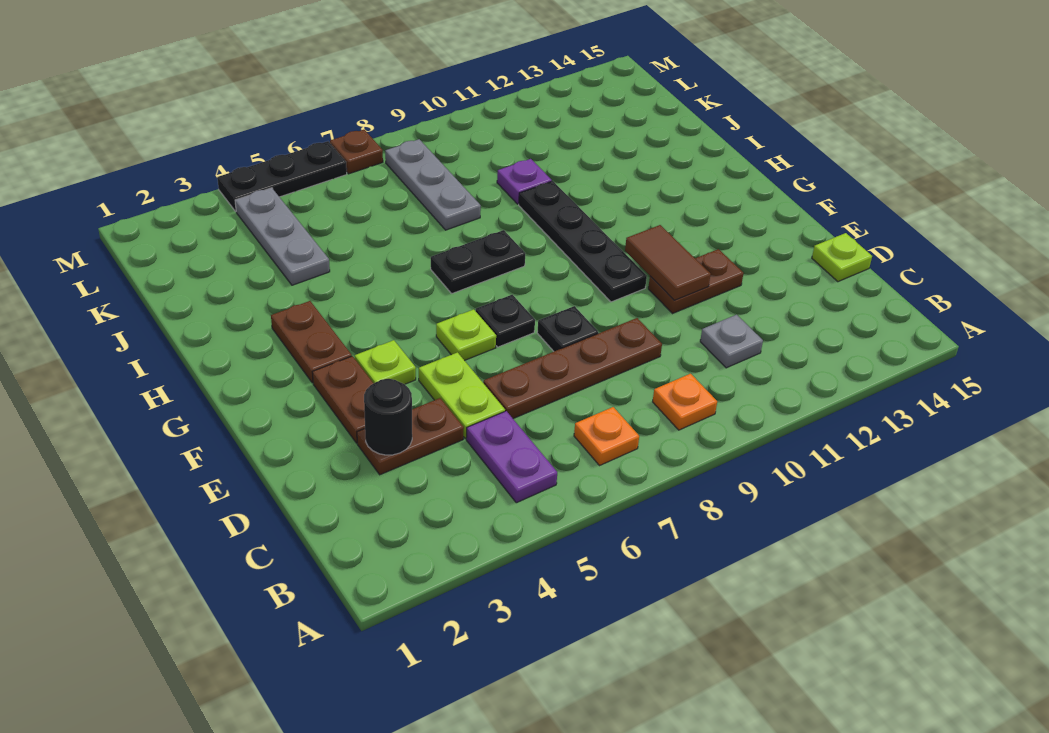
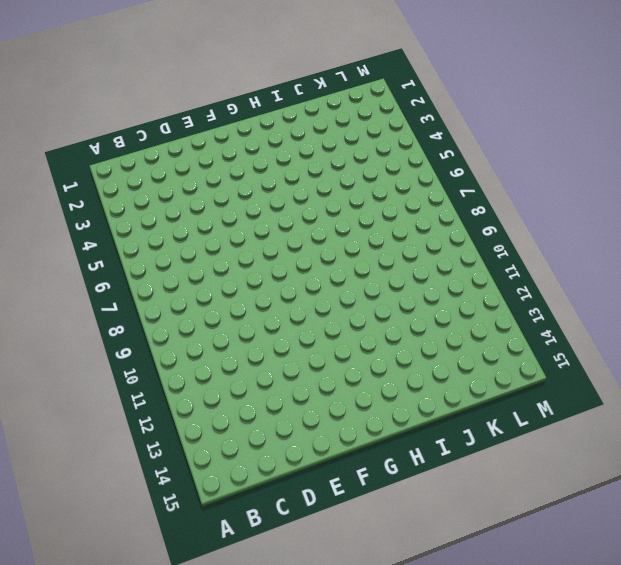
none -> purple 1x2 plate [466,411,557,503]
none -> orange 1x1 plate [574,407,639,465]
none -> orange 1x1 plate [653,374,717,430]

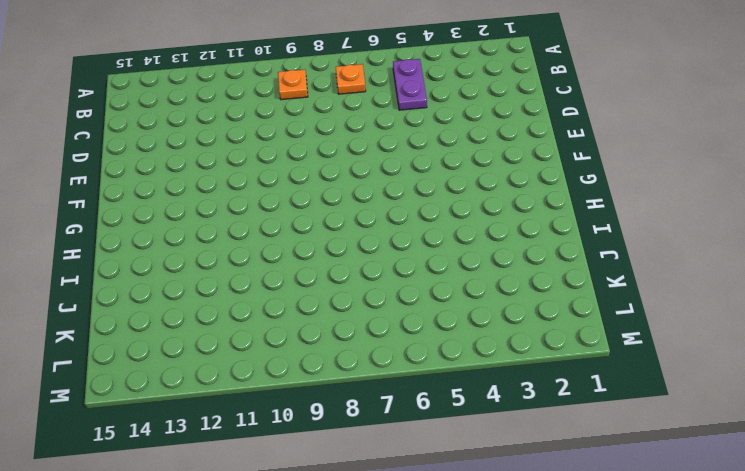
none -> grey 1x1 plate [700,315,763,368]
none -> brown 1x2 plate [357,398,464,475]
none -> lime 1x2 plate [419,352,505,439]

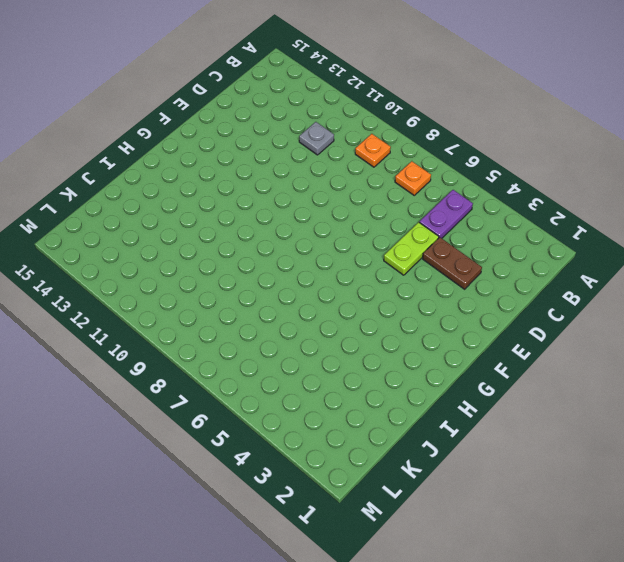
none -> brown 1x4 plate [483,318,662,419]
none -> lime 1x1 plate [812,233,872,282]
none -> brown 1x2 plate [312,356,374,443]

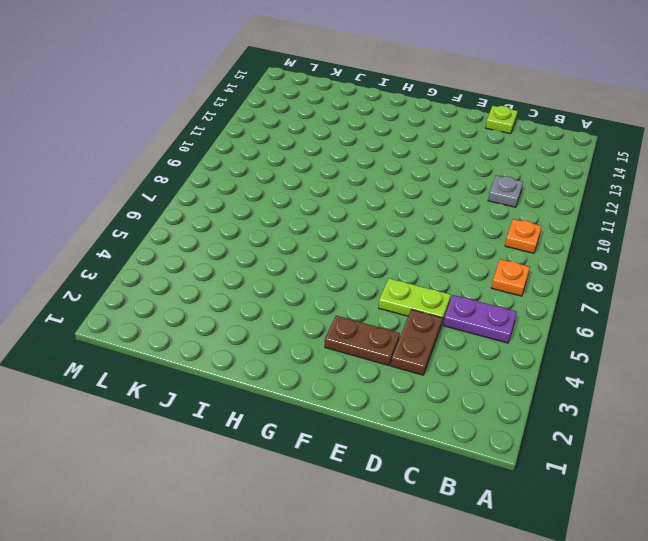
none -> brown 1x4 plate [483,318,662,419]
none -> black 1x1 plate [537,306,598,351]
none -> brown 1x2 plate [648,249,744,313]

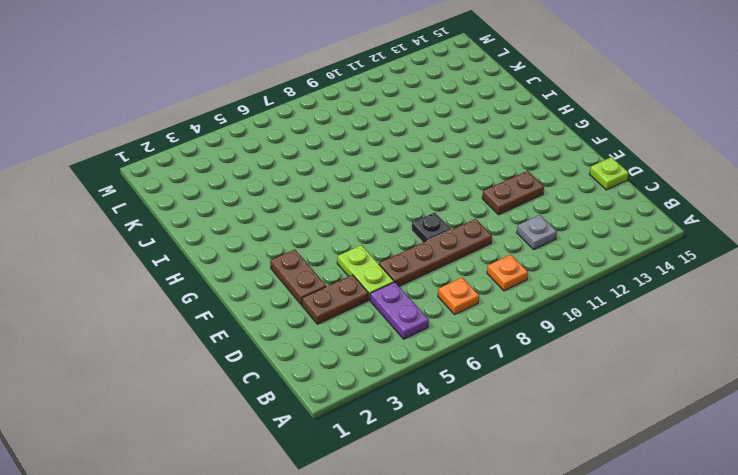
none -> lime 1x1 plate [355,340,416,384]
none -> lime 1x1 plate [436,309,496,361]
none -> black 1x1 plate [476,295,535,347]

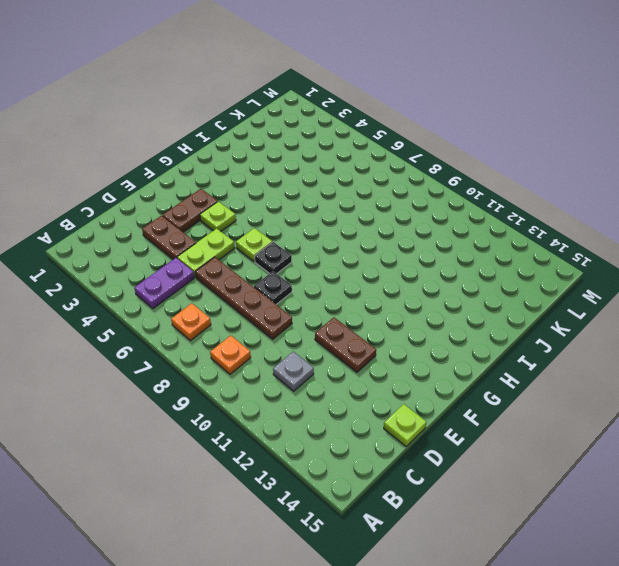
none -> black 1x4 plate [519,181,647,302]
none -> brown 1x2 plate [271,301,352,383]
none -> black 1x2 plate [431,230,526,293]

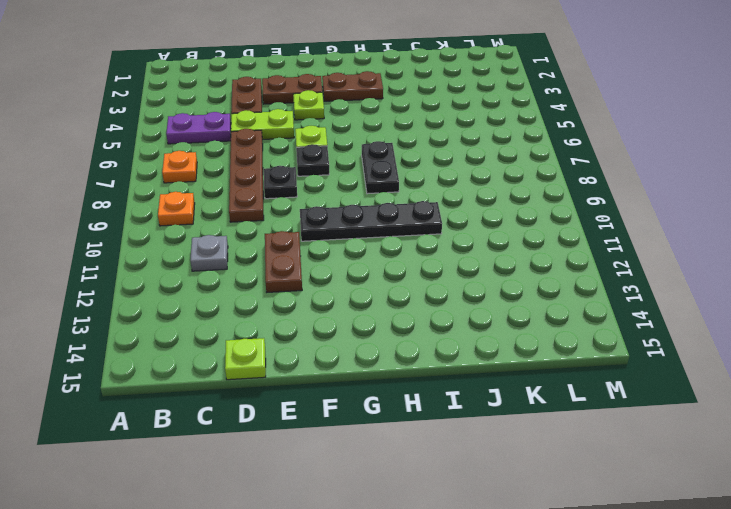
none -> grey 1x3 plate [235,188,330,285]
none -> grey 1x3 plate [385,139,481,230]
none -> purple 1x1 plate [497,159,552,204]

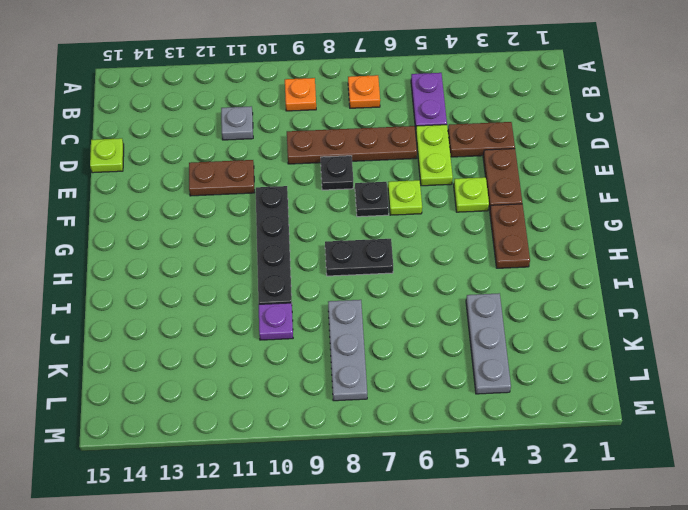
none -> black 1x3 plate [217,141,347,211]
none -> brown 1x1 plate [330,130,383,174]
none -> black 1x1 round brick [364,379,412,455]

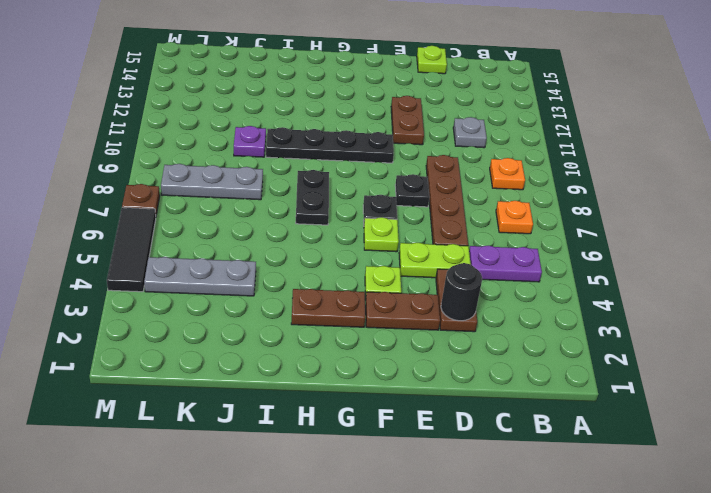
black 1x3 tile [107,207,156,292] -> black 1x3 plate [217,141,347,211]
none -> brown 1x2 tile [625,225,711,300]

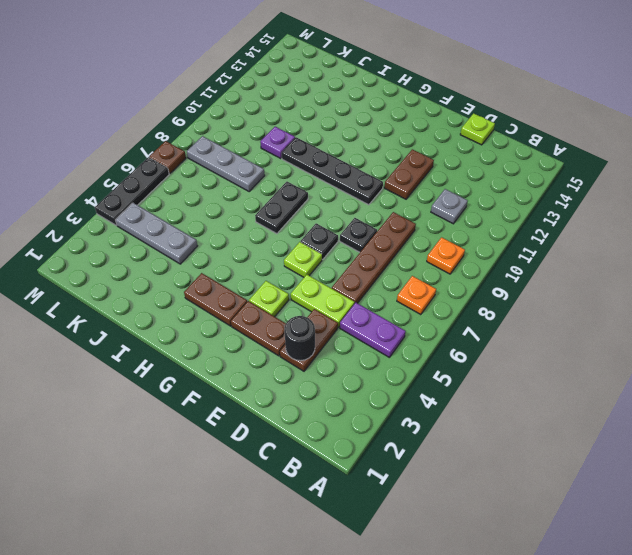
none -> brown 1x2 tile [625,225,711,300]

